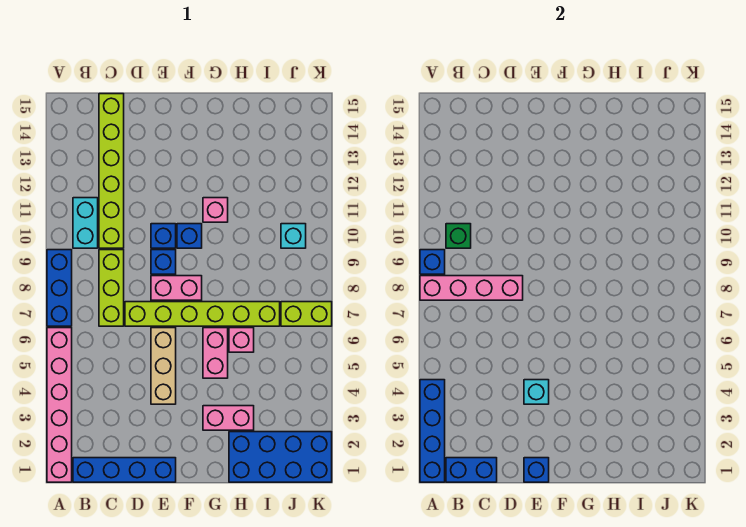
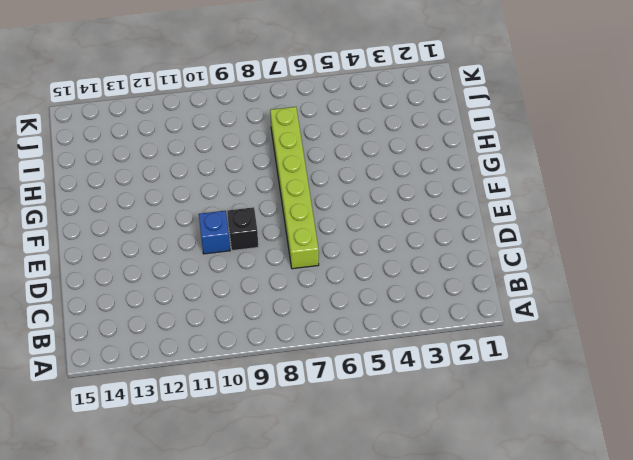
black 1x1 brick [227,207,258,251] -> blue 1x1 brick [151,250,176,274]
none -> pink 1x6 brick [47,328,72,482]
none -> blue 1x3 brick [47,250,72,326]
none -> blue 1x4 brick [73,458,176,482]

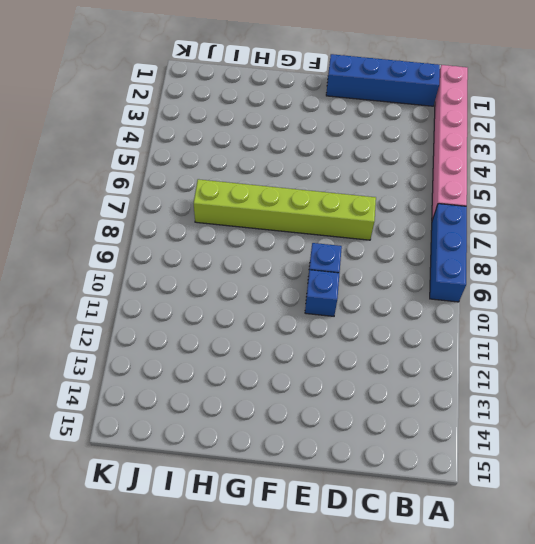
none -> cyan 1x2 brick [73,198,98,248]
none -> lime 1x3 brick [99,250,124,326]
none -> lime 1x6 brick [99,94,124,248]

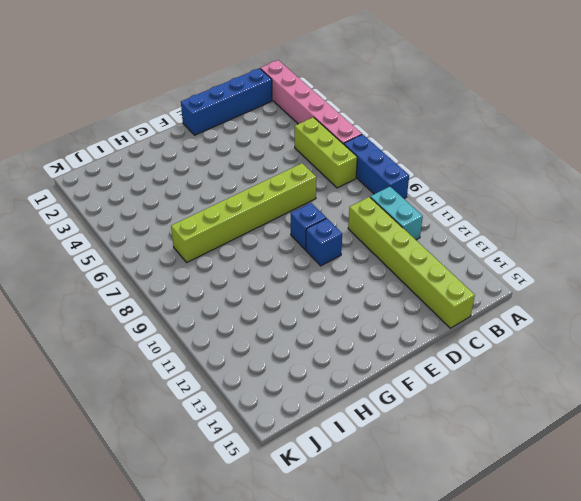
lime 1x3 brick [295,117,357,188] -> lime 1x3 brick moved to [99,250,124,326]
none -> tan 1x3 brick [151,328,176,404]
none -> pink 1x2 brick [151,276,202,300]
none -> blue 1x1 brick [177,224,202,248]

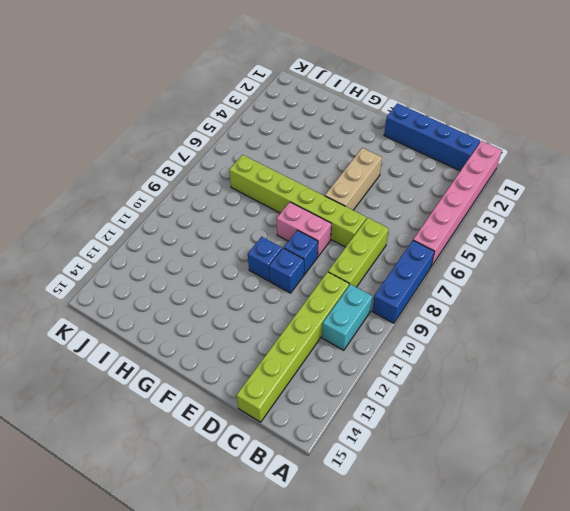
none -> pink 1x2 brick [203,406,254,430]
none -> pink 1x2 brick [203,328,228,378]
none -> pink 1x1 brick [203,198,228,222]

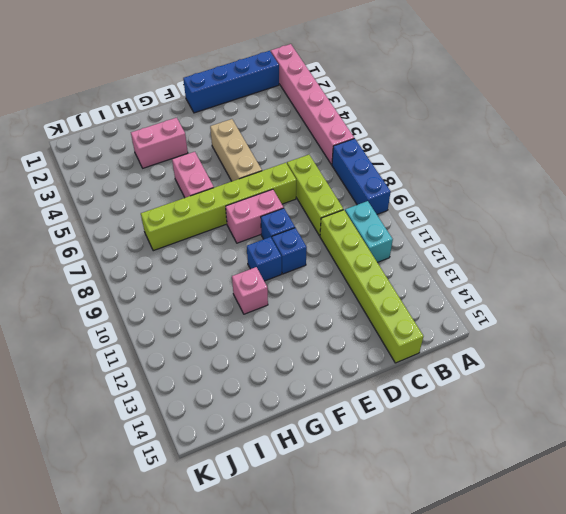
none -> blue 2x4 brick [229,432,332,482]
none -> pink 1x1 brick [229,328,254,352]
none -> lime 1x2 brick [281,302,332,326]

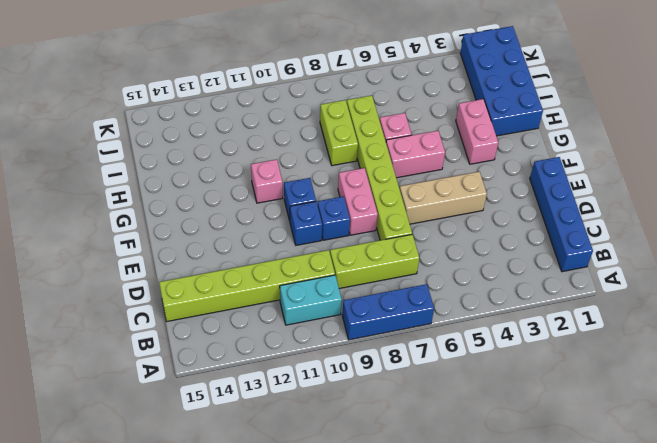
lime 1x2 brick [320,100,358,166] -> lime 1x2 brick moved to [281,302,332,326]
none -> pink 1x6 brick [47,328,72,482]
none -> cyan 1x1 brick [281,224,306,248]
none -> blue 1x4 brick [420,380,445,482]

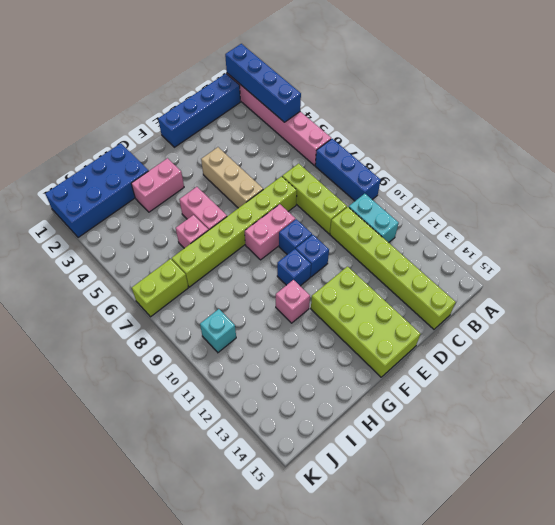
lime 2x4 brick [311,267,421,377] -> none
none -> pink 1x4 brick [420,276,523,300]
none -> blue 1x1 brick [420,250,445,274]
none -> blue 1x2 brick [446,458,497,482]

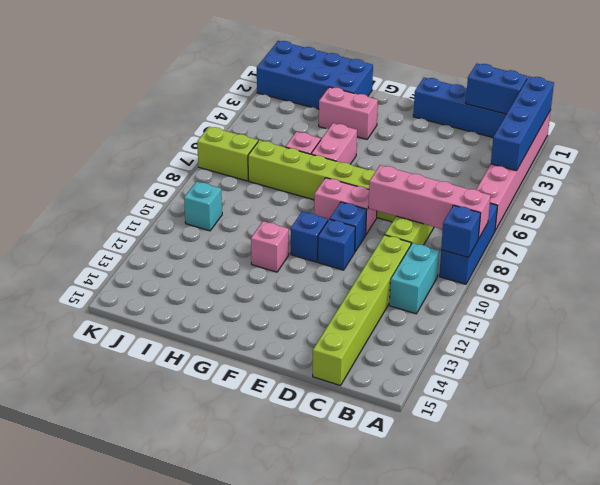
none -> tan 1x3 brick [151,328,176,404]
none -> green 1x1 brick [446,224,471,248]
none -> blue 1x1 brick [524,458,549,482]

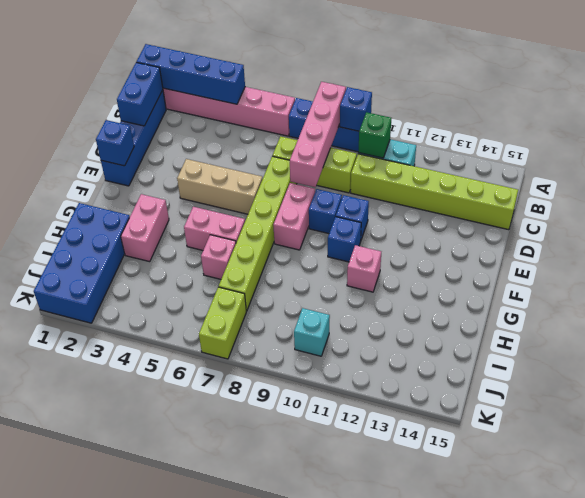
none -> cyan 1x1 brick [524,380,549,404]

